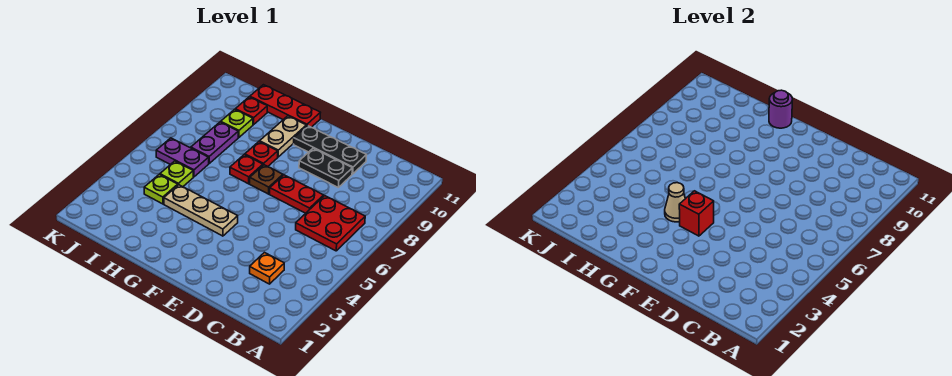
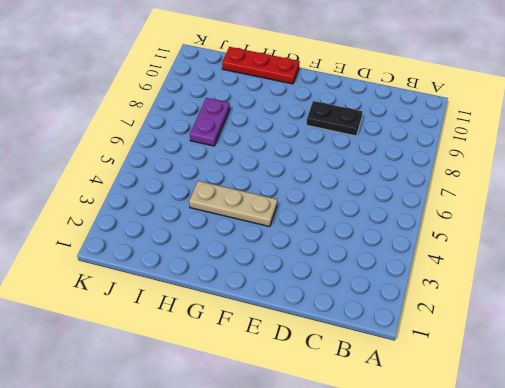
none -> red 2x2 plate [296,196,365,251]
none -> orange 1x1 plate [250,253,284,284]
none -> red 1x2 plate [270,175,324,213]

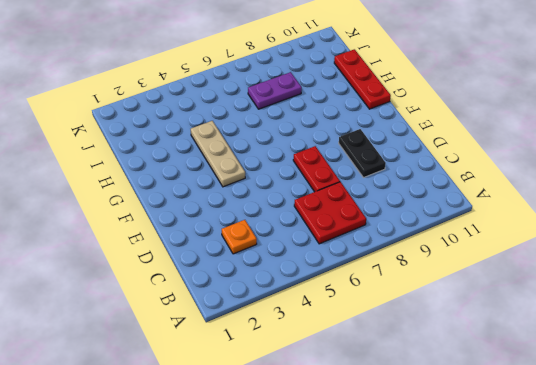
none -> black 1x3 plate [294,126,366,174]
none -> brown 1x1 plate [250,165,283,194]
none -> red 1x1 plate [230,155,263,184]

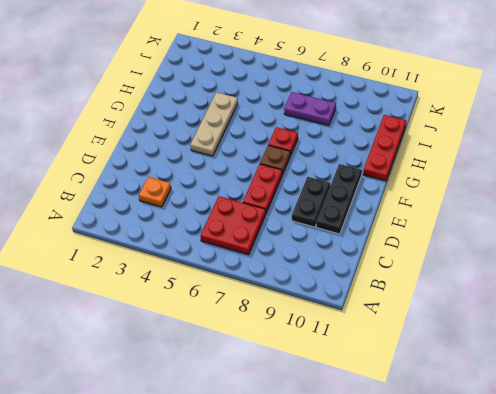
none -> red 1x1 plate [245,142,278,166]
none -> tan 1x2 plate [260,116,306,157]
none -> lime 1x1 plate [144,174,178,204]

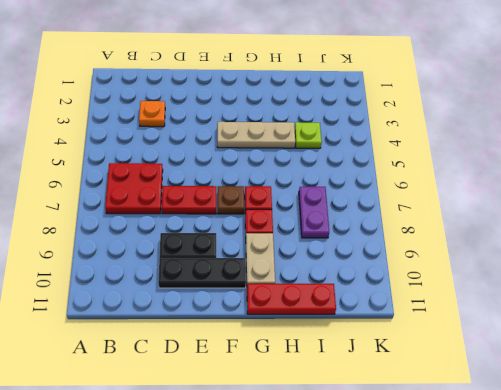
none -> lime 1x1 plate [160,161,193,187]
none -> purple 1x2 plate [156,138,209,177]
none -> lime 1x1 plate [221,109,253,137]

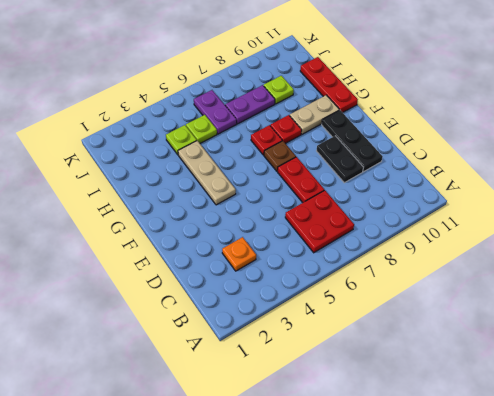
none -> red 1x1 plate [235,97,267,125]
none -> red 1x1 brick [679,191,714,236]
none -> tan 1x1 cone [665,183,685,222]

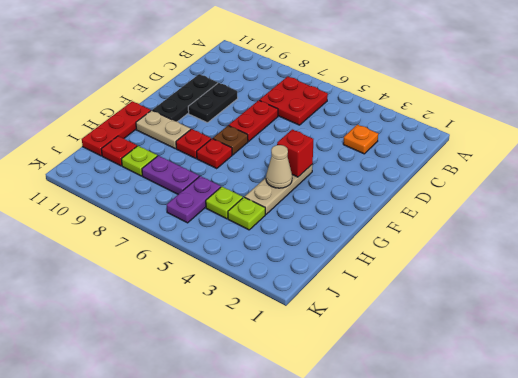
none -> purple 1x1 round brick [769,90,793,128]

